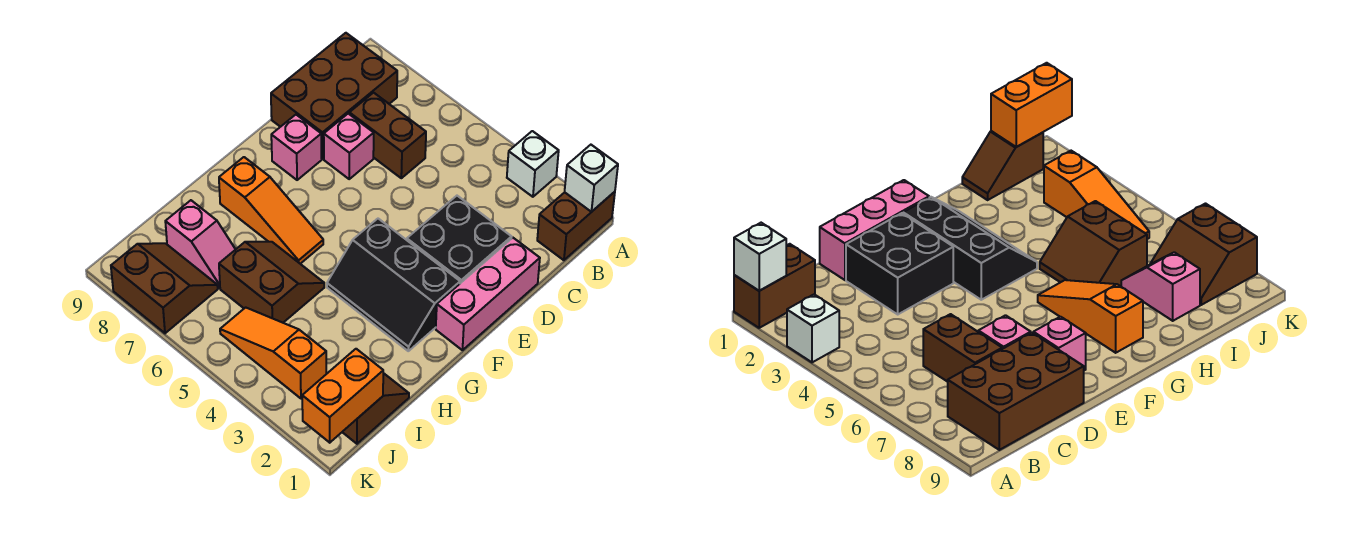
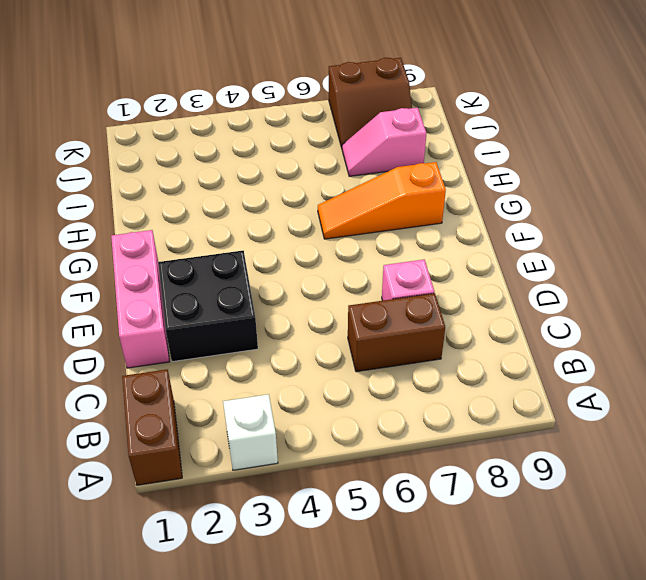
none -> brown 2x3 brick [271,33,397,159]
none -> pink 1x1 brick [271,115,322,180]
none -> black 2x3 slope [327,219,460,351]

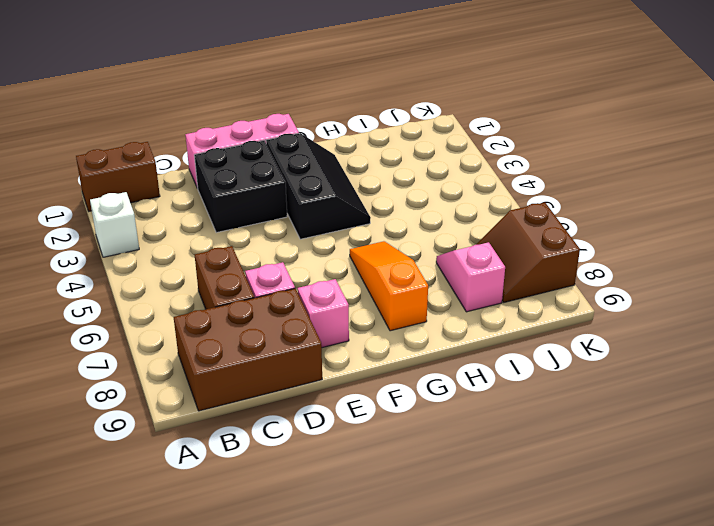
none -> brown 2x2 slope [219,242,324,323]
none -> brown 1x2 slope [343,373,409,444]
none -> orange 1x3 slope [220,307,326,398]

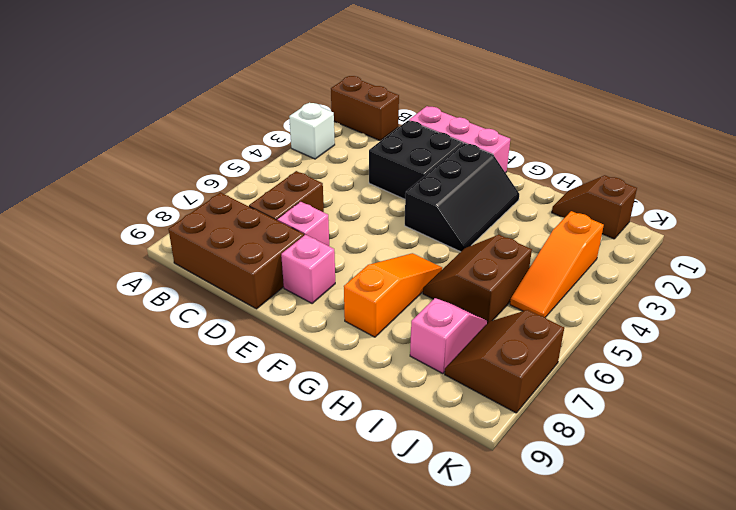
none -> white 1x1 brick [565,145,618,212]
none -> orange 1x2 brick [302,349,383,443]

